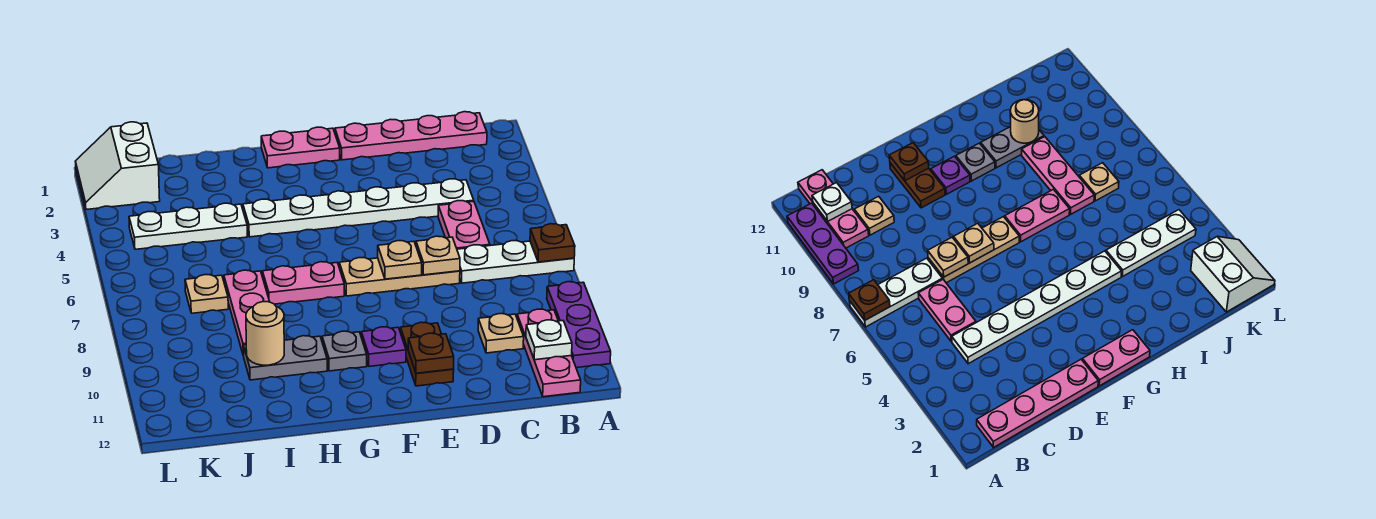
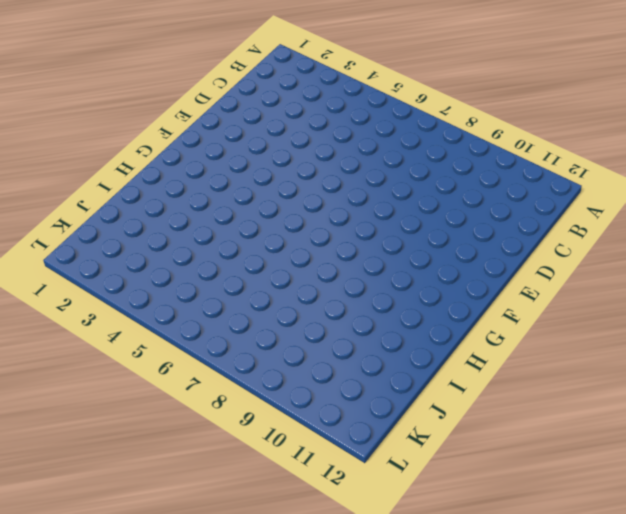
none -> white 1x3 plate [457,241,574,283]
none -> purple 1x3 plate [547,282,611,368]
none -> pink 1x4 plate [335,112,487,160]

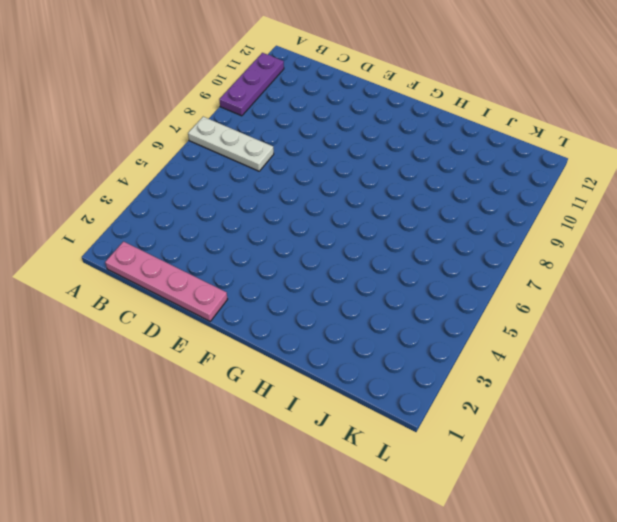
none -> pink 1x3 plate [517,309,581,397]
none -> white 1x6 plate [243,179,474,237]
none -> pink 1x2 plate [438,201,490,249]

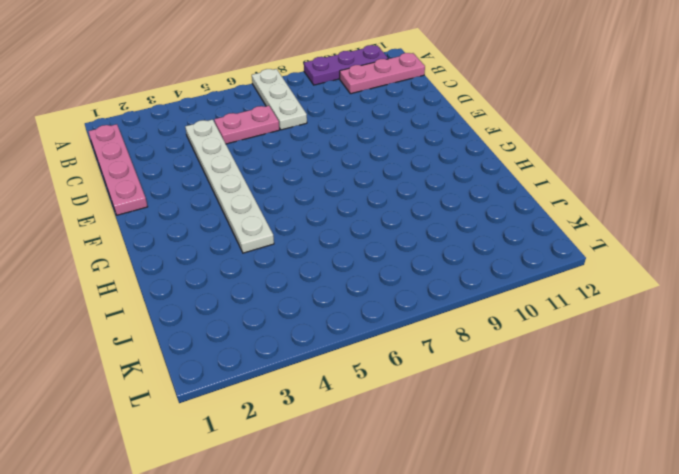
none -> tan 1x1 plate [478,314,524,353]
none -> tan 1x3 plate [339,258,460,296]
none -> brown 1x2 plate [400,322,454,386]

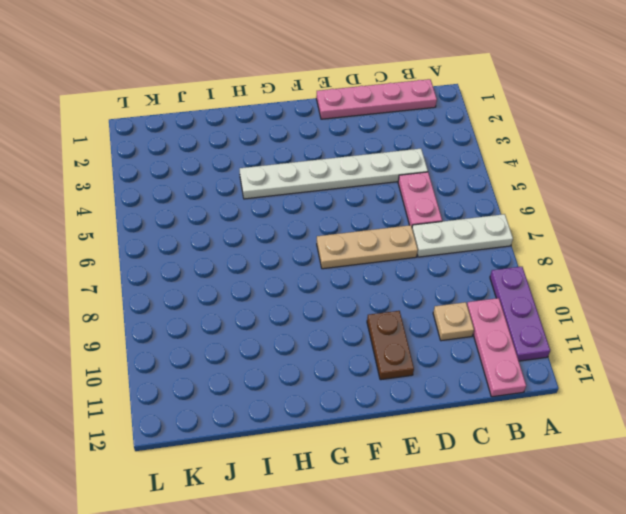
none -> pink 1x2 plate [261,127,340,168]
none -> purple 1x1 plate [361,327,406,366]
none -> pink 1x2 plate [262,262,344,304]

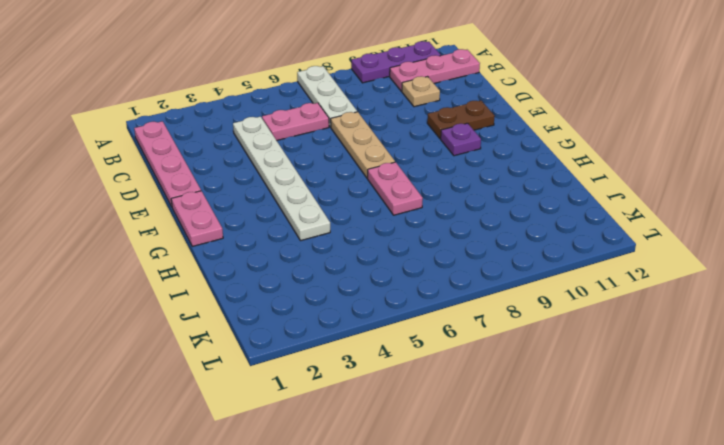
none -> grey 1x1 plate [322,331,367,371]
none -> grey 1x2 plate [243,336,327,380]
none -> white 1x3 plate [129,203,247,249]

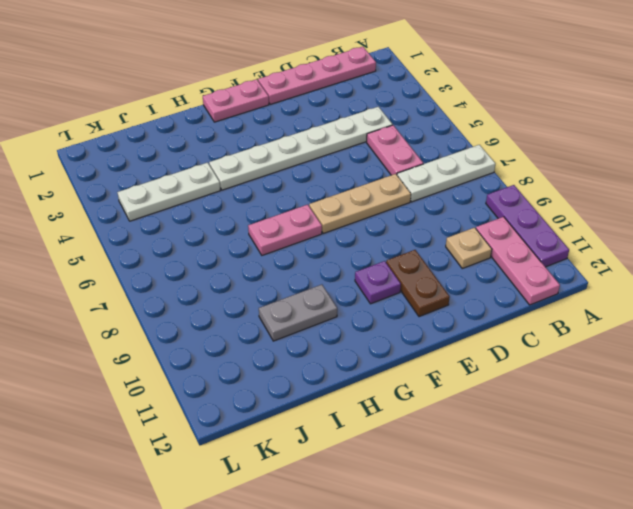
none -> grey 1x1 plate [322,331,367,371]
none -> pink 1x3 plate [224,270,270,356]
none -> tan 1x1 plate [185,275,228,313]

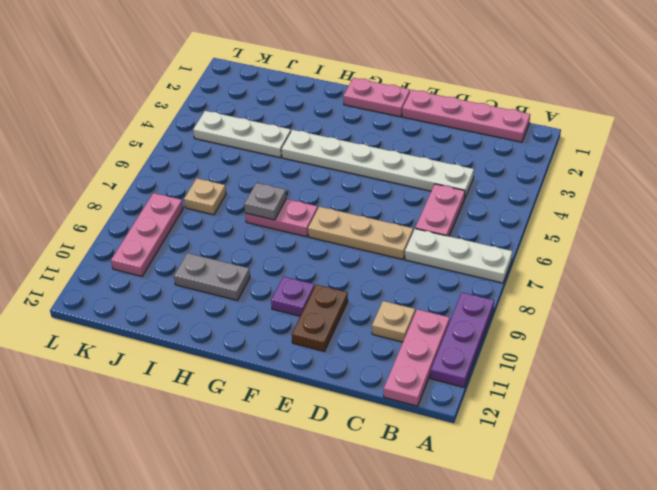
grey 1x1 plate [244,183,286,220] -> grey 1x1 plate moved to [322,331,367,371]
pink 1x3 plate [111,193,183,276] -> pink 1x3 plate moved to [224,270,270,356]
none -> white 2x2 slope [75,122,160,210]
none -> brown 1x1 plate [530,224,575,262]
none -> white 1x1 plate [526,320,572,360]

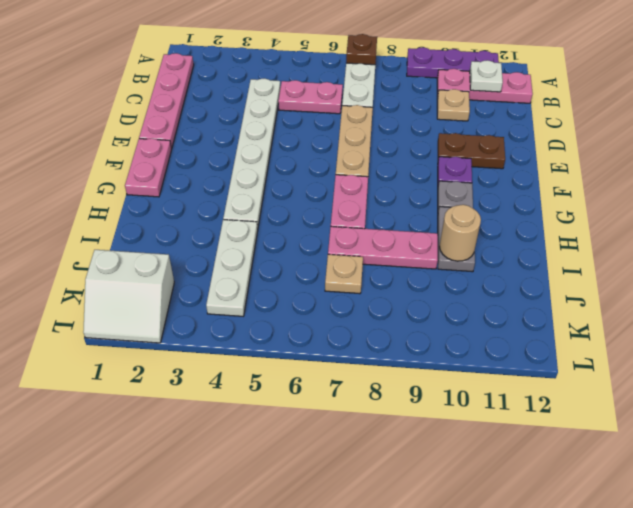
none -> tan 1x1 plate [416,236,460,275]
none -> tan 1x1 plate [378,241,422,279]
none -> brown 1x1 plate [408,333,454,373]

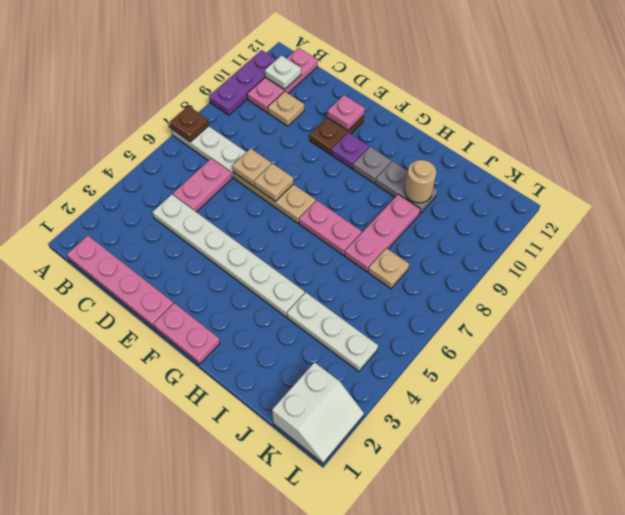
pink 1x1 plate [327,95,365,130] -> brown 1x1 plate [408,333,454,373]

